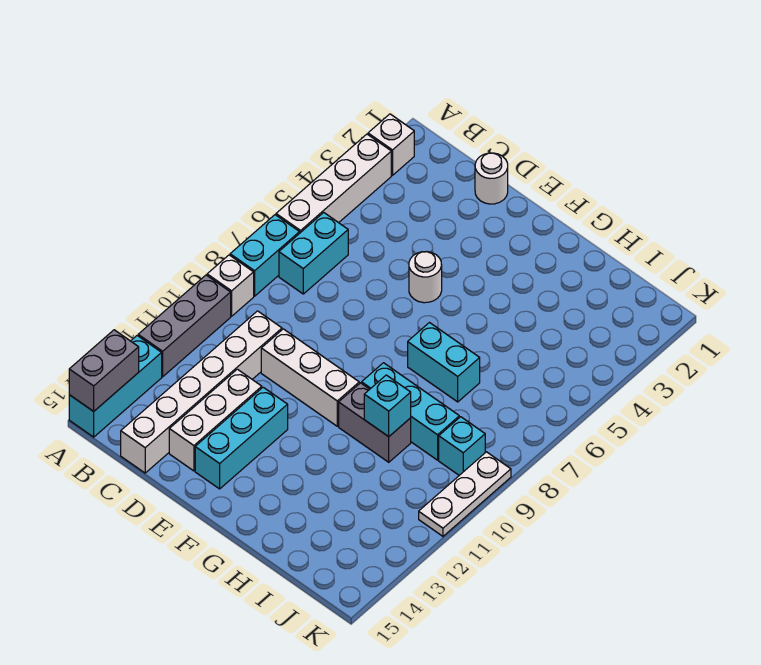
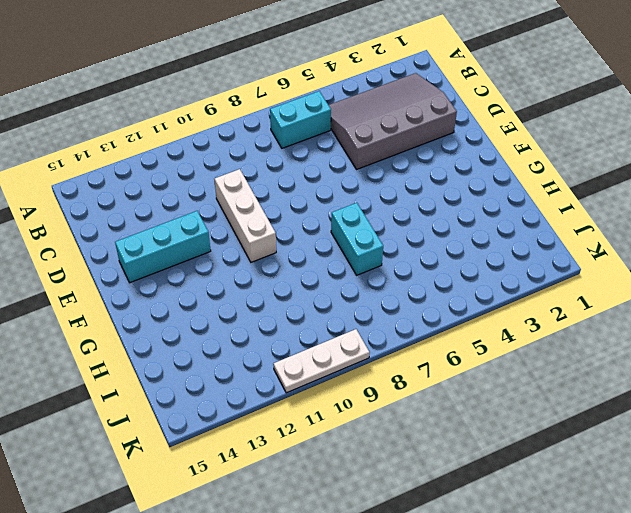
grey 3x4 slope [329,73,457,170] -> none
none -> white 1x1 brick [368,114,414,175]
none -> white 1x4 brick [276,134,391,233]
none -> cyan 1x2 brick [230,215,300,296]

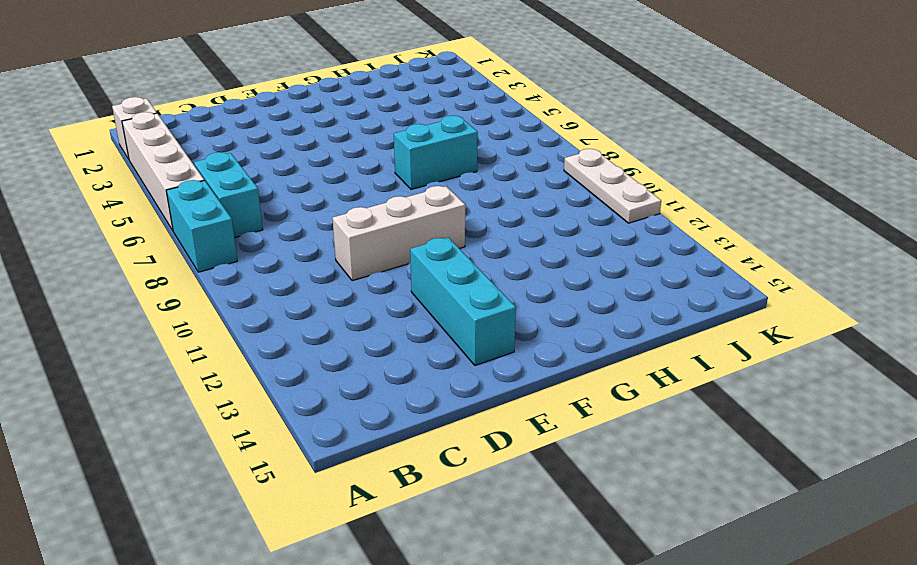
none -> white 1x1 brick [207,255,254,316]
none -> grey 1x3 brick [138,275,231,377]
none -> cyan 1x3 brick [69,336,162,437]

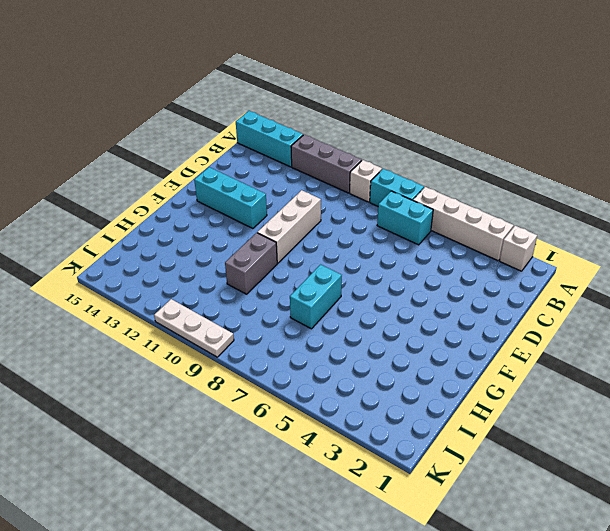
none -> white 1x6 brick [121,311,282,473]
none -> white 1x1 round brick [475,153,508,204]
none -> white 1x3 brick [169,369,262,471]

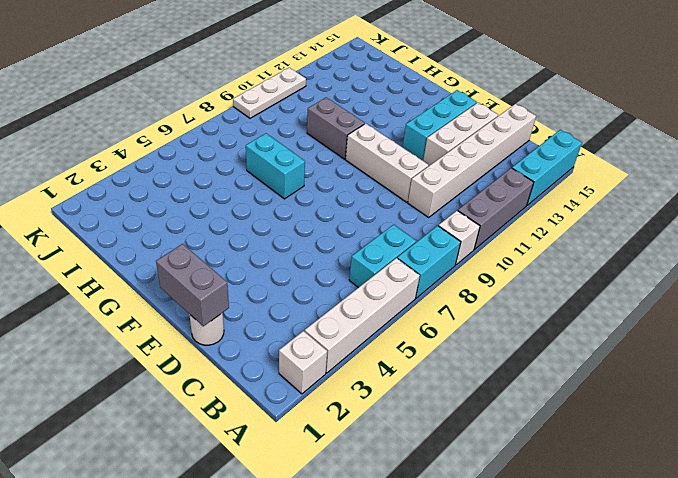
grey 1x2 brick [156,244,229,326] -> grey 1x2 brick turned to [69,330,139,411]
none -> white 1x1 round brick [409,252,442,303]
none -> cyan 1x3 brick [362,363,459,460]
none -> cyan 1x1 brick [439,417,485,475]

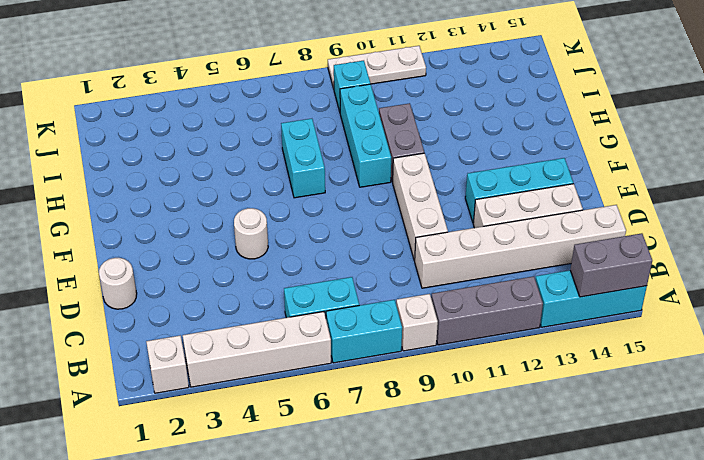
none -> cyan 1x1 brick [364,375,411,437]

